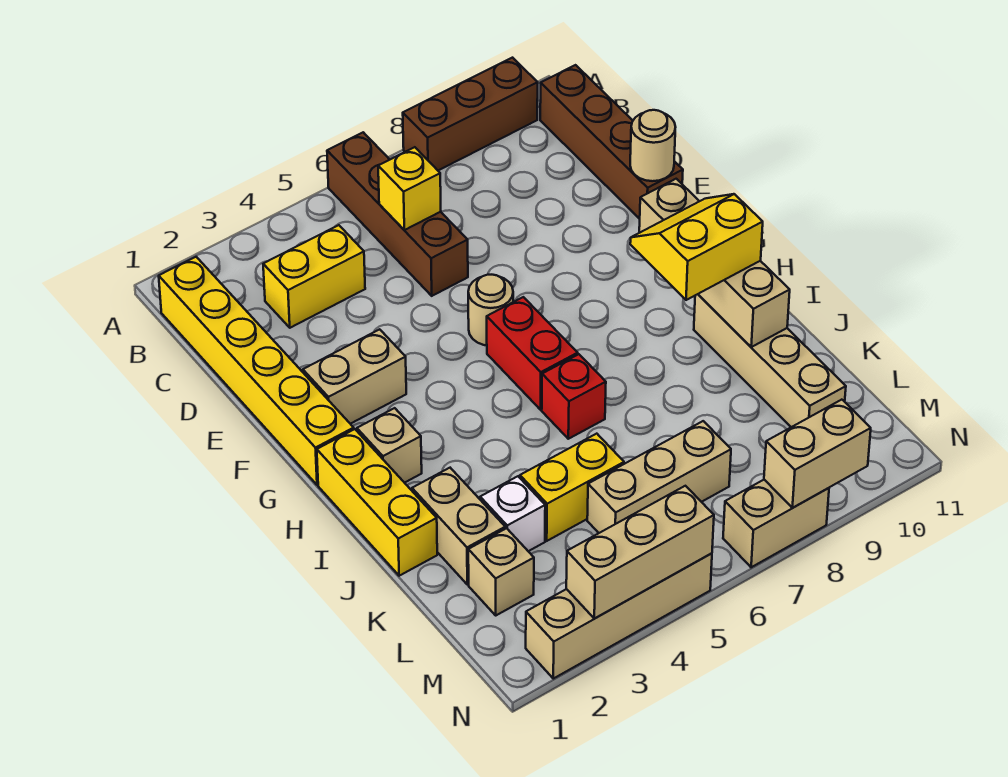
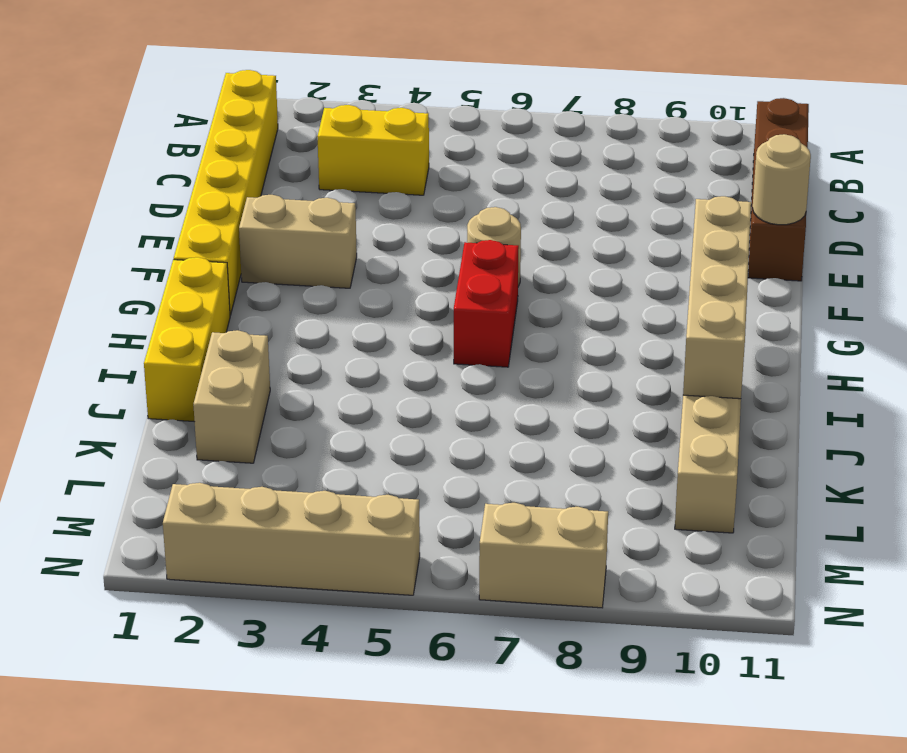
none -> brown 1x4 brick [327,132,468,296]
none -> brown 1x3 brick [403,58,538,170]
none -> tan 1x1 brick [357,408,422,483]

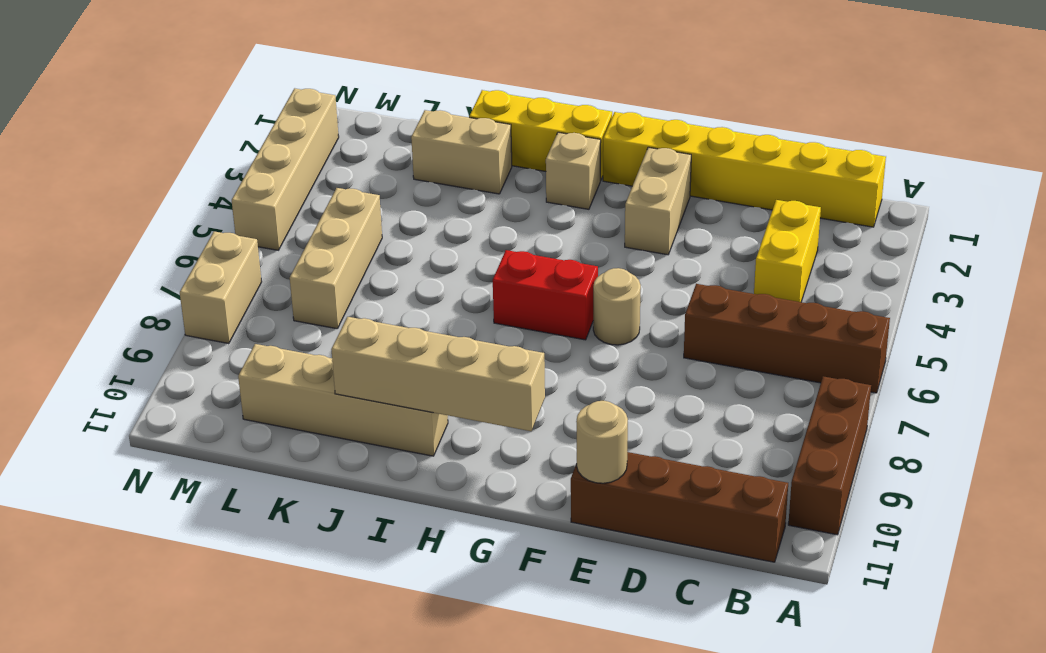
none -> red 1x1 brick [542,354,606,439]
none -> white 1x1 brick [480,476,545,551]
none -> yellow 1x2 brick [520,434,624,541]

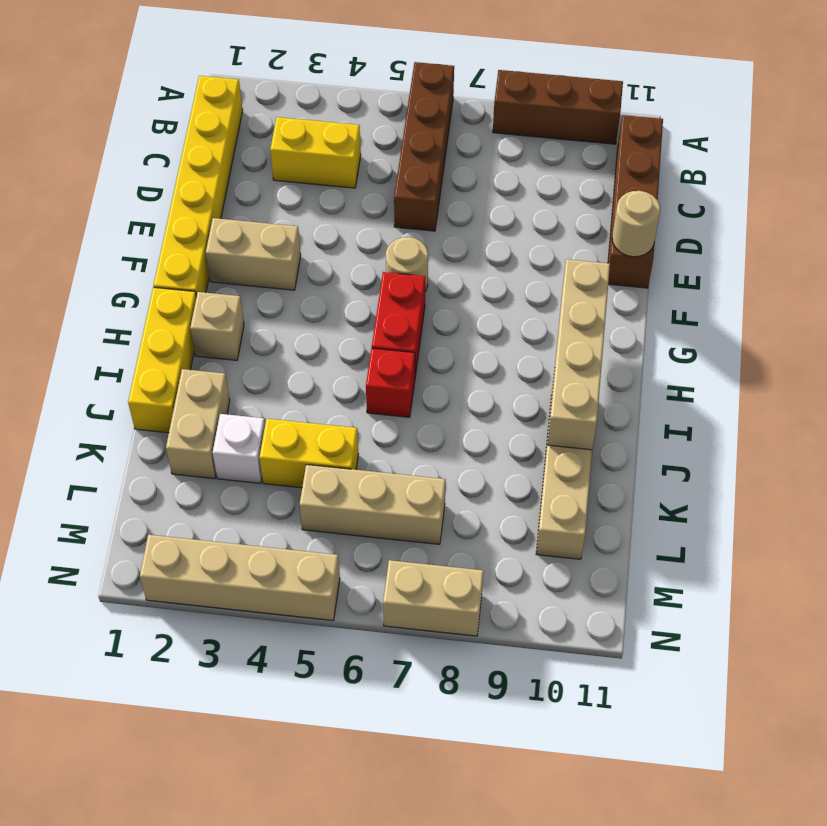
none -> tan 1x1 brick [468,528,534,615]
none -> yellow 1x1 brick [378,147,441,230]
none -> tan 1x3 brick [566,486,714,619]

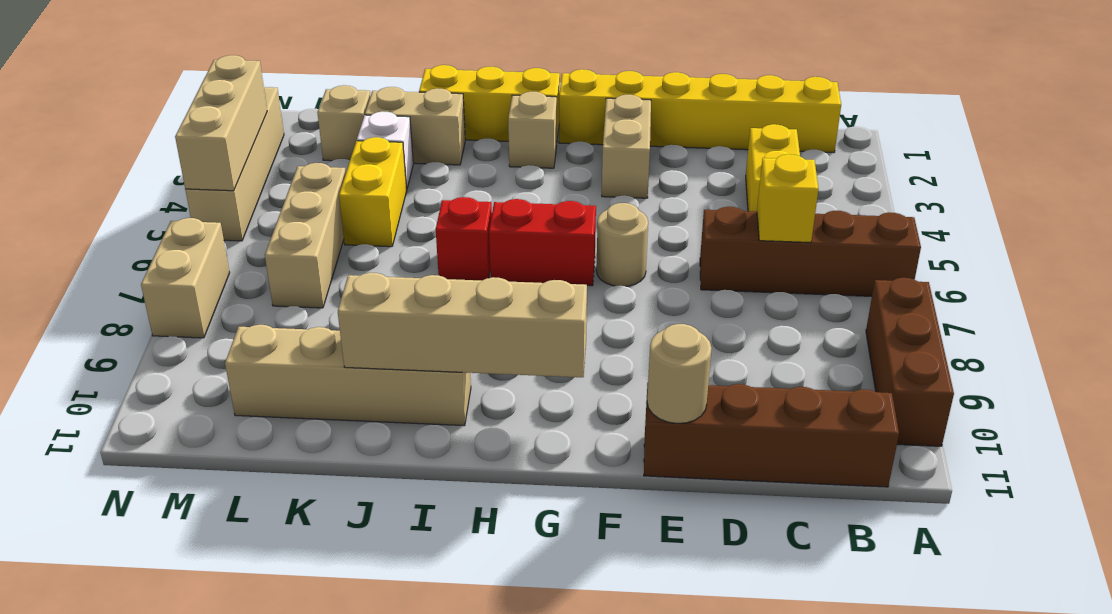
none -> tan 1x2 brick [764,400,871,508]
none -> yellow 2x2 slope [630,194,763,300]

